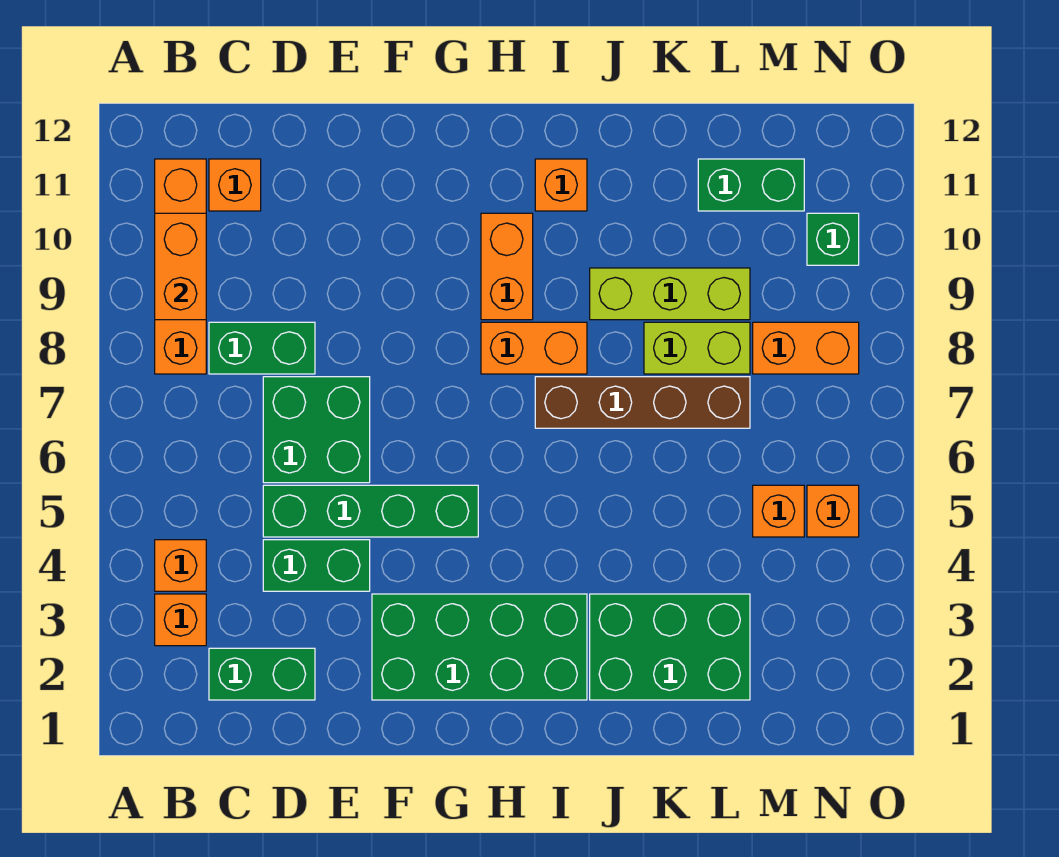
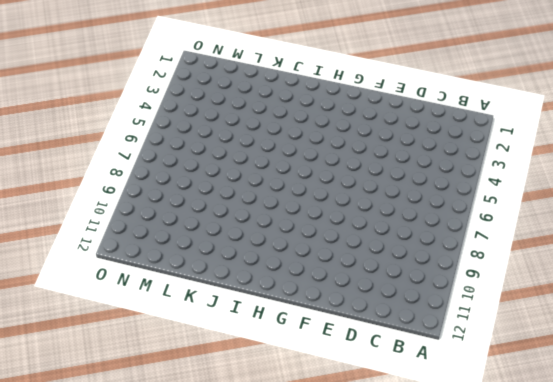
none -> orange 1x1 brick [155,594,206,646]
none -> orange 1x1 brick [155,540,206,591]
none -> orange 1x4 brick [155,159,206,374]

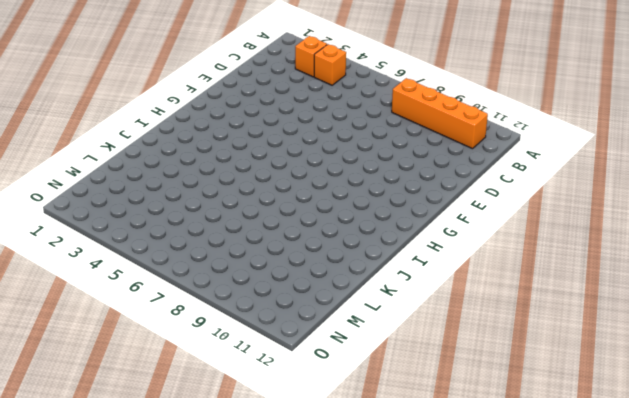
none -> green 1x2 brick [209,648,315,700]
none -> green 1x2 brick [209,322,315,374]
none -> orange 1x1 brick [209,159,261,211]

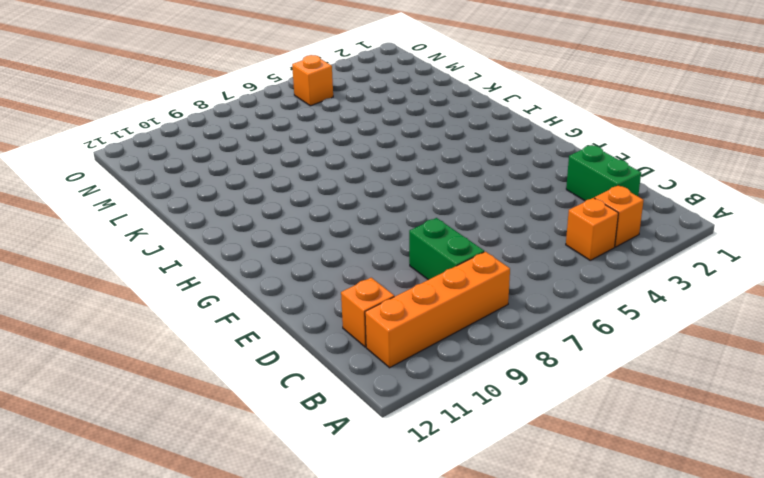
none -> green 1x2 brick [263,540,370,591]
none -> green 1x4 brick [263,485,478,537]
none -> green 2x2 brick [263,377,370,483]

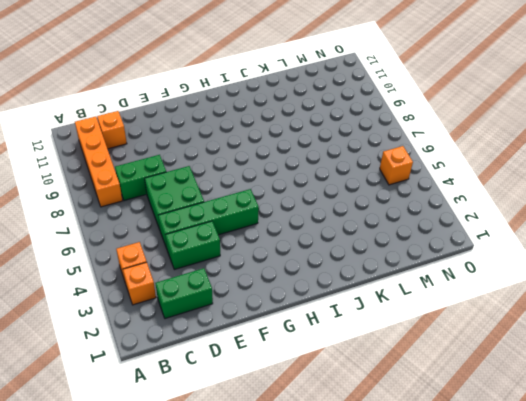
none -> green 2x4 brick [372,594,587,700]
none -> orange 1x2 brick [481,322,587,374]
none -> orange 1x2 brick [481,213,533,320]

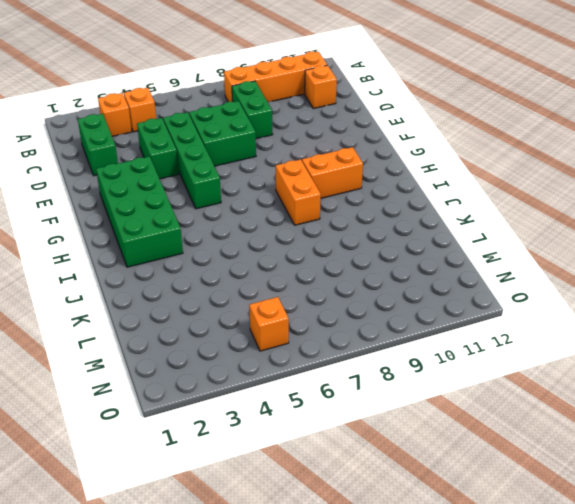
none -> brown 1x4 brick [535,377,750,428]
none -> orange 1x1 brick [535,159,587,211]
none -> green 2x3 brick [590,594,750,700]

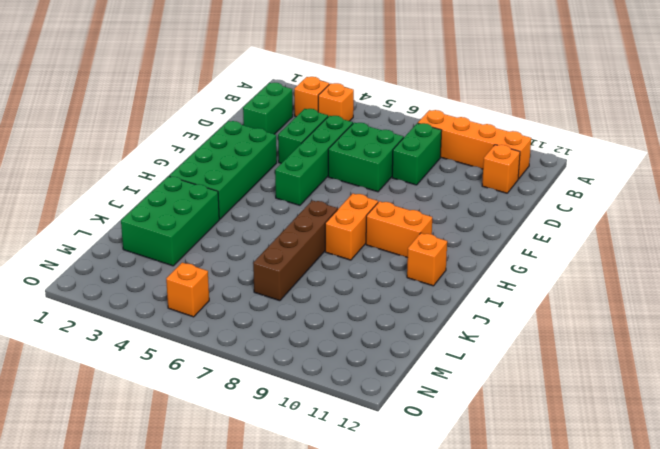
none -> lime 1x3 brick [590,268,750,320]
none -> lime 1x2 brick [644,322,750,374]
none -> green 1x2 brick [698,159,804,211]

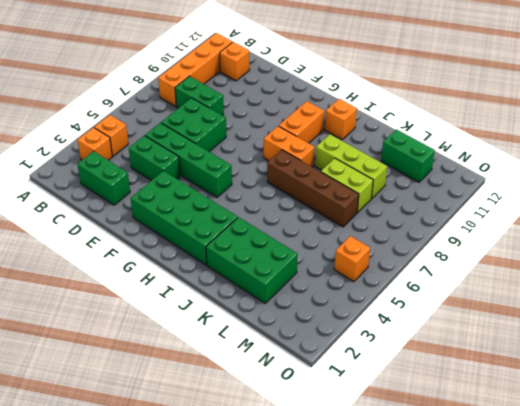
none -> orange 1x1 brick [753,485,804,537]
none -> orange 1x2 brick [753,322,859,374]
none -> green 1x1 brick [807,213,859,265]

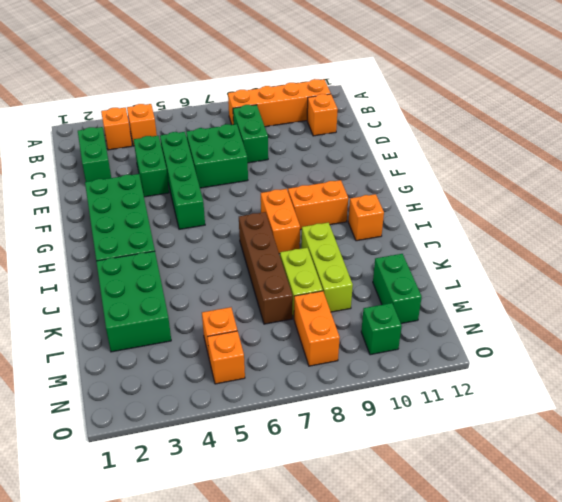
none -> orange 1x2 brick [155,213,206,320]

